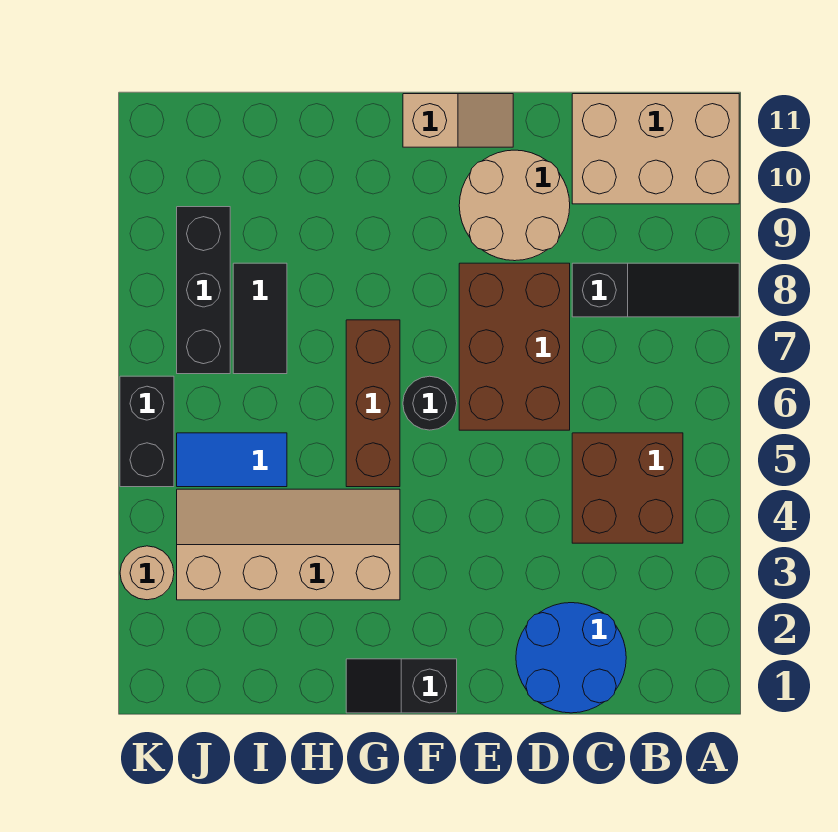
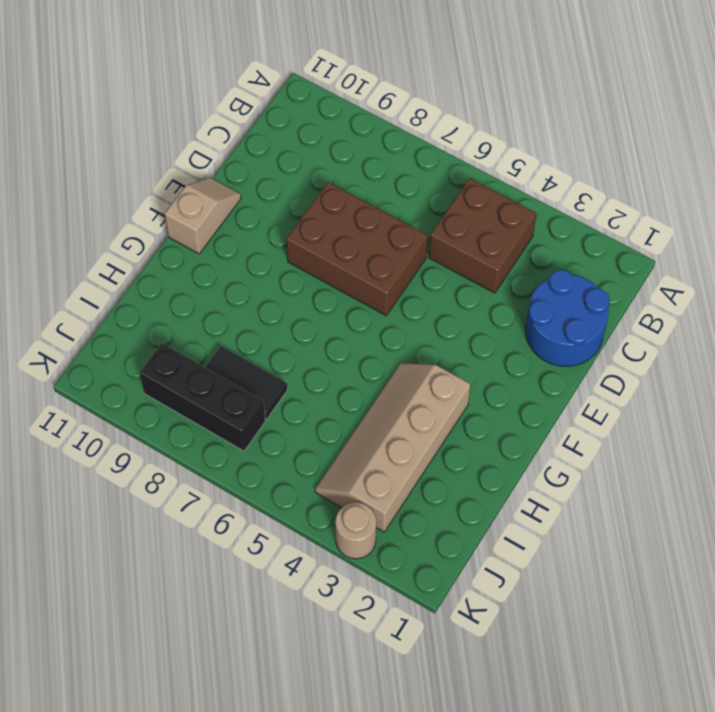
none -> black 1x3 slope [572,263,739,317]
none -> tan 2x3 brick [572,94,739,204]
none -> tan 2x2 round brick [459,150,570,261]

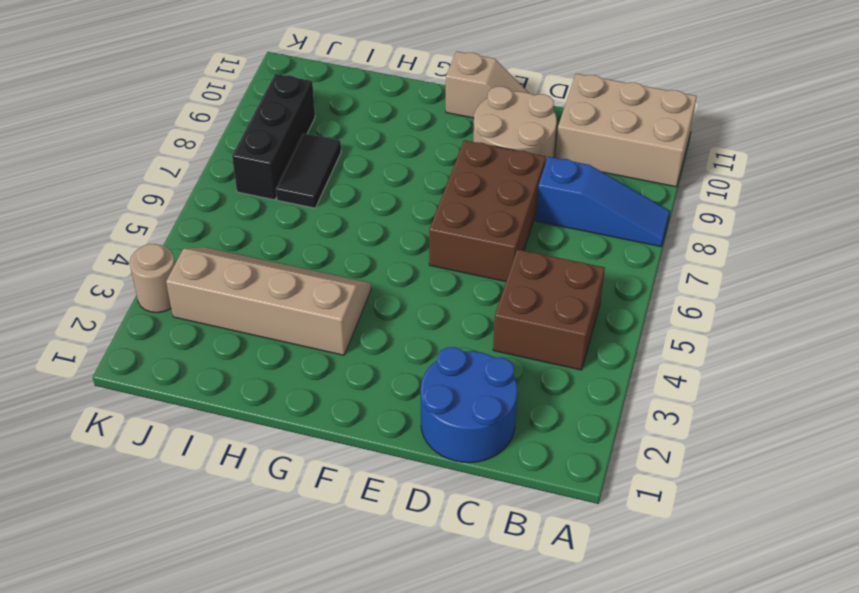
blue 1x3 slope [536,157,670,247] -> black 1x3 slope [572,263,739,317]
none -> black 1x2 slope [346,659,457,713]
none -> black 1x1 round brick [403,376,457,430]
none -> brown 1x3 brick [346,320,400,487]

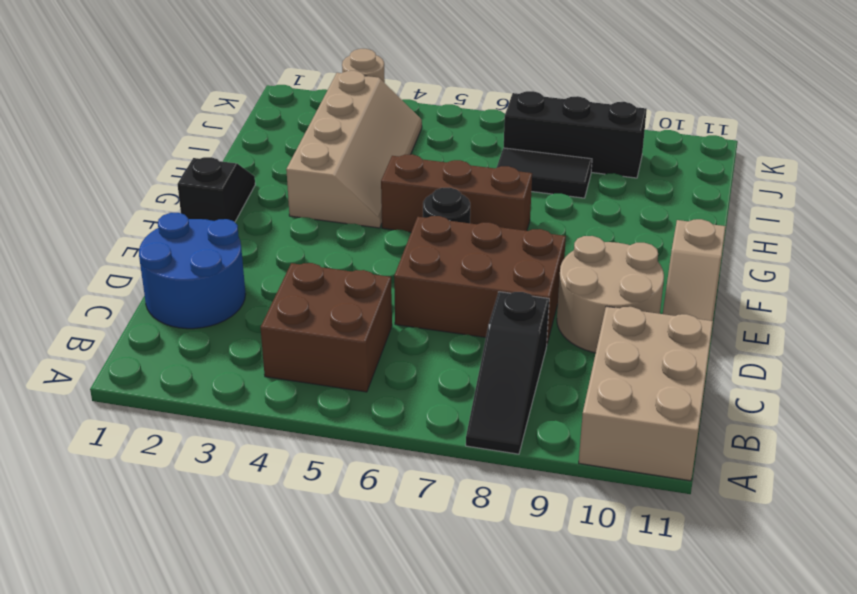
none -> blue 1x2 tile [177,433,287,487]
none -> black 1x2 brick [120,376,174,487]

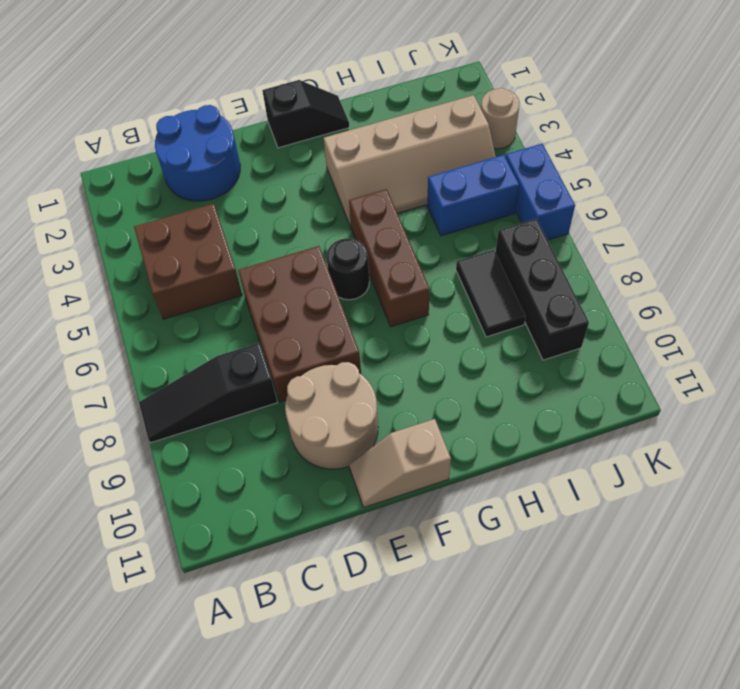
blue 1x2 brick [427,155,519,236] -> blue 1x2 tile [177,433,287,487]
blue 1x2 brick [506,144,575,240] -> black 1x2 brick [120,376,174,487]
none -> tan 2x3 brick [572,94,739,204]

